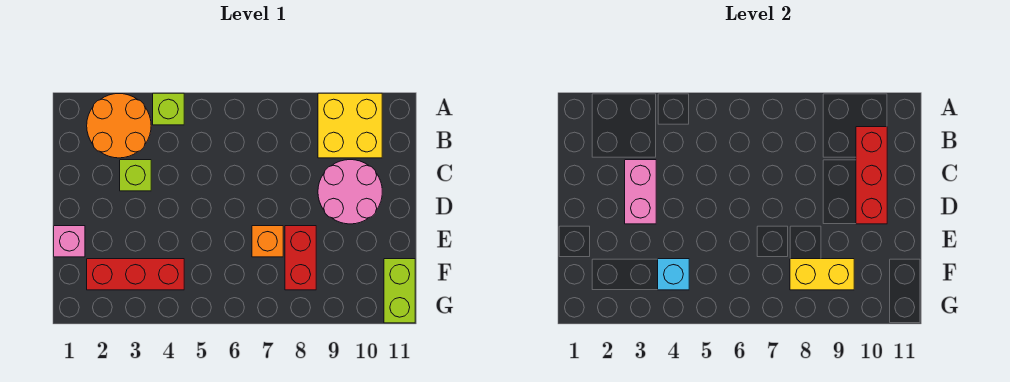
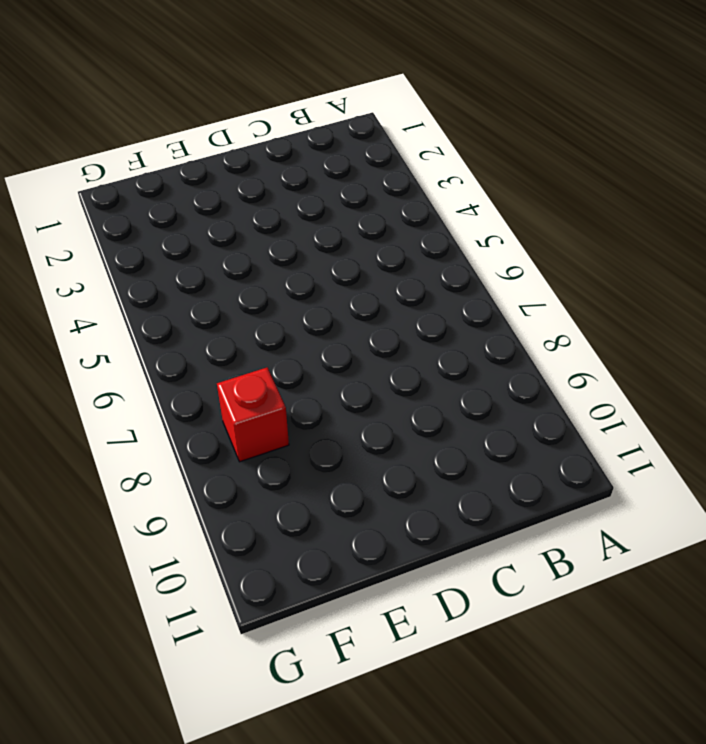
red 1x1 brick [217,368,289,462] -> red 1x2 brick [285,226,316,290]
none -> orange 2x2 round brick [87,94,151,158]
none -> lime 1x1 brick [153,93,184,125]
none -> yellow 2x2 brick [318,93,382,158]

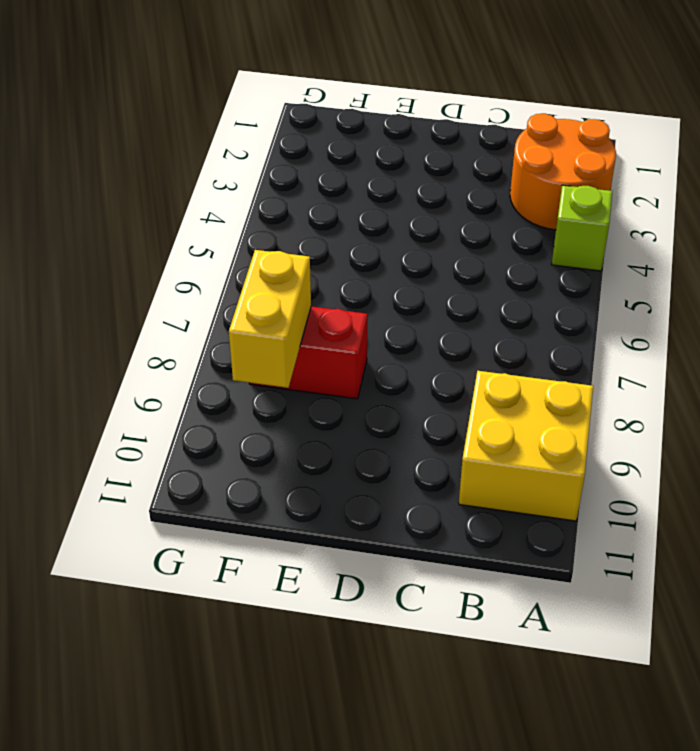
none -> lime 1x1 brick [120,160,151,191]
none -> pink 2x2 round brick [318,160,382,224]
none -> pink 1x1 brick [54,226,85,257]

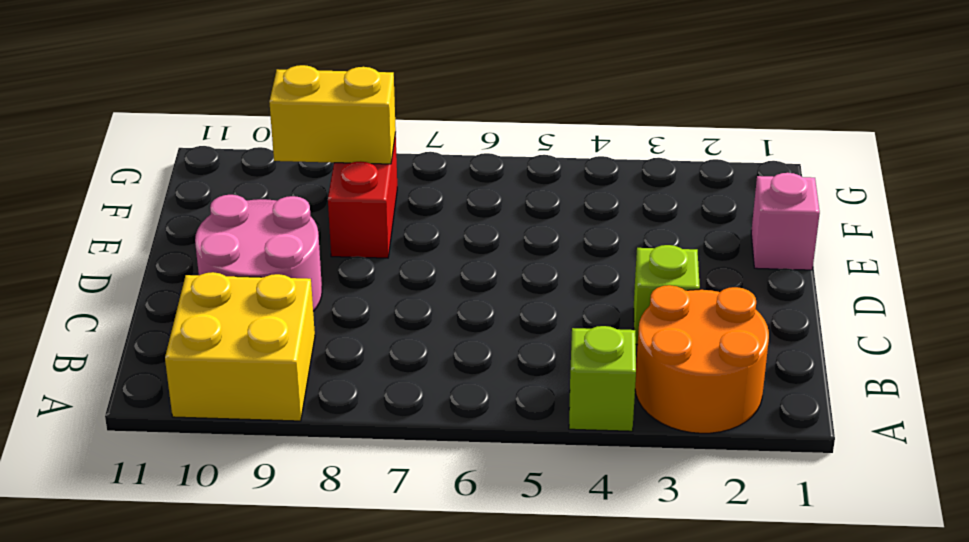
none -> orange 1x1 brick [252,226,283,257]
none -> red 1x3 brick [87,259,184,290]
none -> lime 1x2 brick [384,259,415,323]

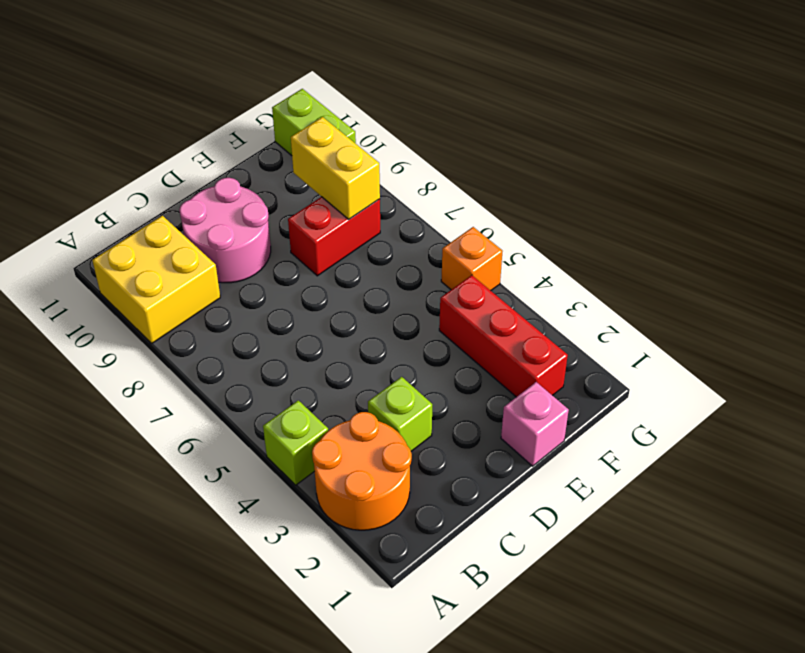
orange 1x1 brick [441,227,503,291] -> orange 1x1 brick moved to [252,226,283,257]
lime 1x2 brick [272,89,356,156] -> lime 1x2 brick turned to [384,259,415,323]
none -> red 1x3 brick [856,127,887,224]
none -> pink 1x2 brick [625,160,656,224]
none -> cyan 1x1 brick [658,259,689,290]

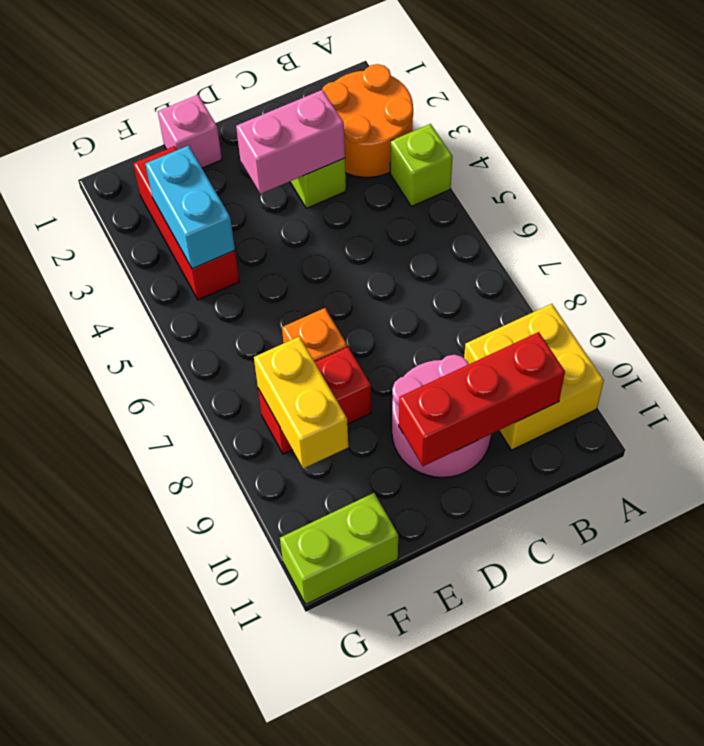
cyan 1x2 brick [145,145,235,269] -> cyan 1x1 brick [658,259,689,290]

